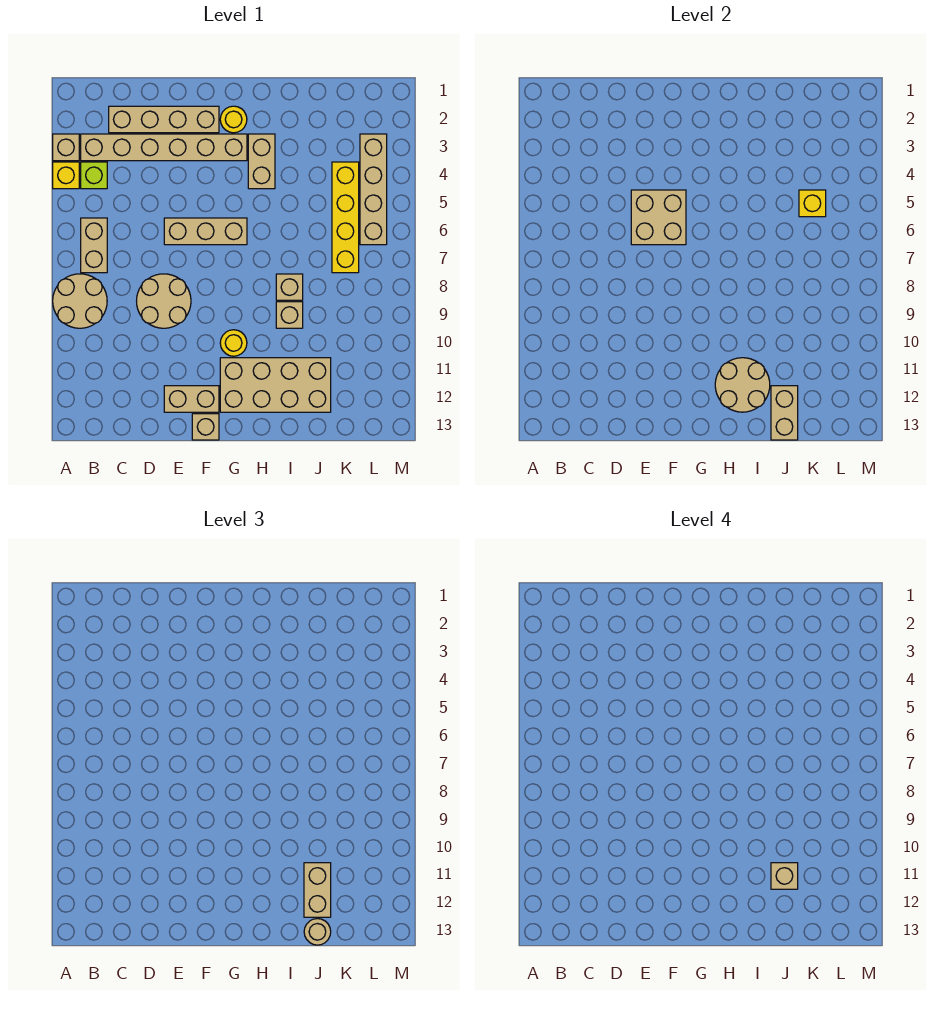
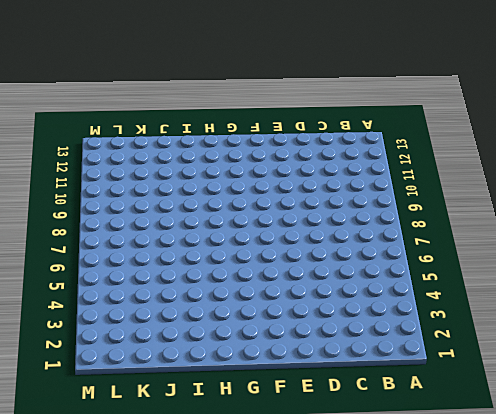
none -> tan 1x1 brick [53,134,79,161]
none -> yellow 1x1 brick [53,162,79,189]
none -> tan 2x2 round brick [53,274,107,328]

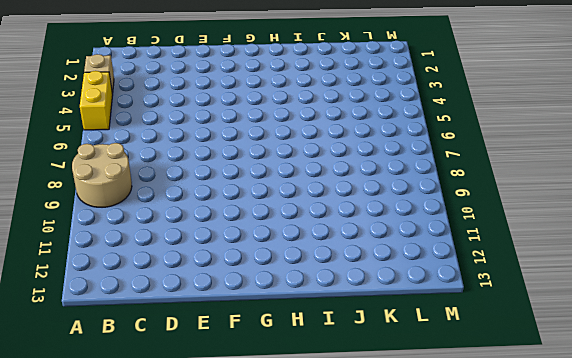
yellow 1x2 brick [80,71,113,130] -> yellow 1x1 brick [53,162,79,189]
none -> tan 1x6 brick [81,134,247,161]
none -> lime 1x1 brick [81,162,107,189]
none -> tan 1x2 brick [81,218,107,273]

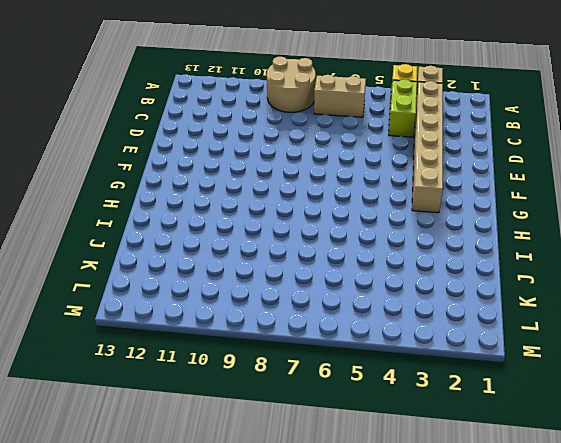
lime 1x2 brick [389,80,417,137] -> lime 1x1 brick [81,162,107,189]
none -> tan 1x4 brick [109,106,219,133]
none -> tan 2x2 round brick [137,274,191,328]
none -> tan 1x3 brick [164,218,247,245]

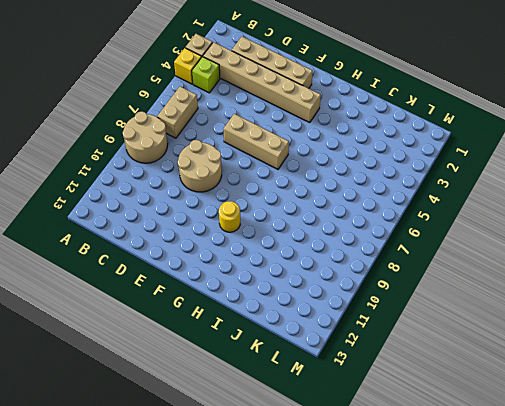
none -> tan 1x2 brick [164,386,219,412]
none -> tan 1x1 brick [192,414,219,440]
none -> yellow 1x1 round brick [220,106,247,133]

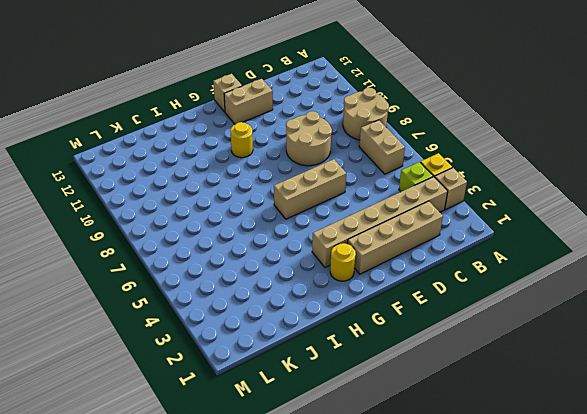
none -> tan 2x4 brick [220,358,331,412]
none -> tan 1x2 brick [248,134,275,189]
none -> tan 1x1 brick [276,274,303,300]

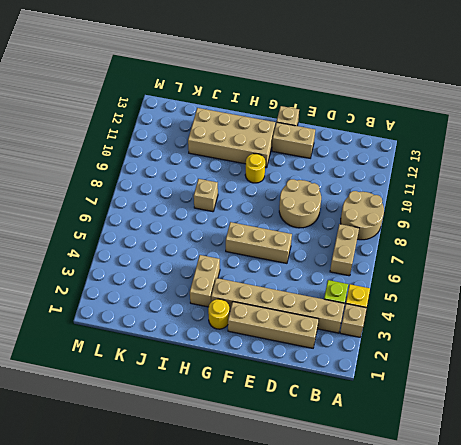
none -> tan 1x1 brick [276,302,303,328]
none -> yellow 1x4 brick [332,162,359,273]
none -> tan 1x4 brick [360,134,387,245]

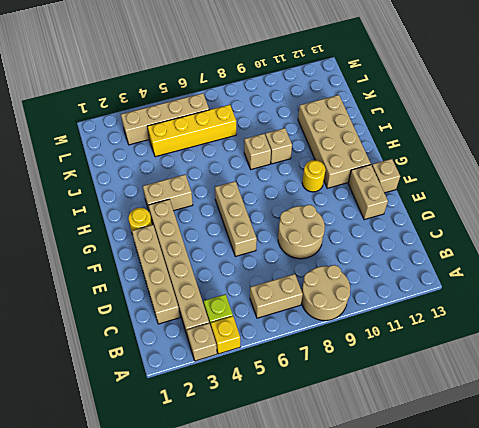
none -> tan 2x2 brick [631,190,686,245]
none -> tan 2x2 round brick [715,358,770,412]
none -> tan 1x2 brick [771,386,798,440]

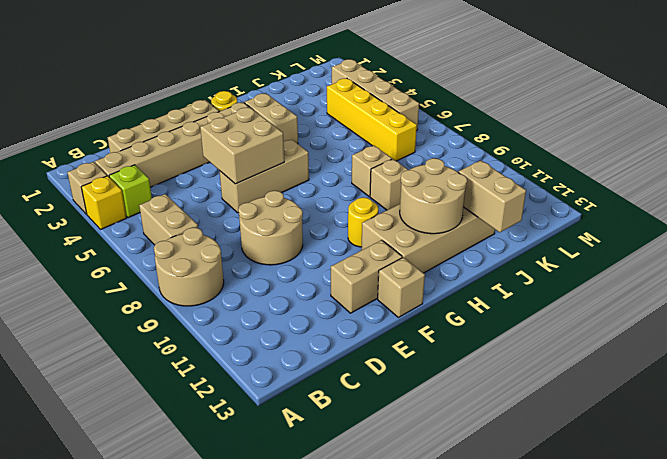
none -> yellow 1x1 brick [799,190,826,217]
none -> tan 1x2 brick [304,863,331,917]
none -> tan 1x1 round brick [304,919,331,945]

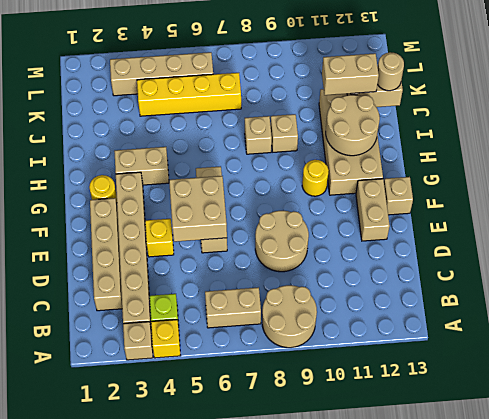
yellow 1x1 brick [145,219,174,257] -> yellow 1x1 brick moved to [799,190,826,217]
none -> tan 1x1 brick [771,863,798,889]

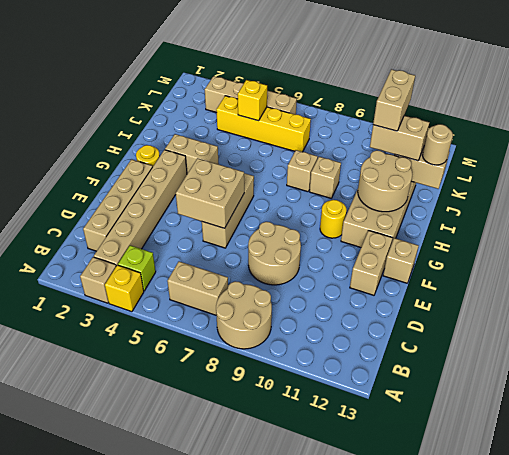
tan 1x2 brick [373,69,415,131] -> tan 1x1 brick [771,863,798,889]

